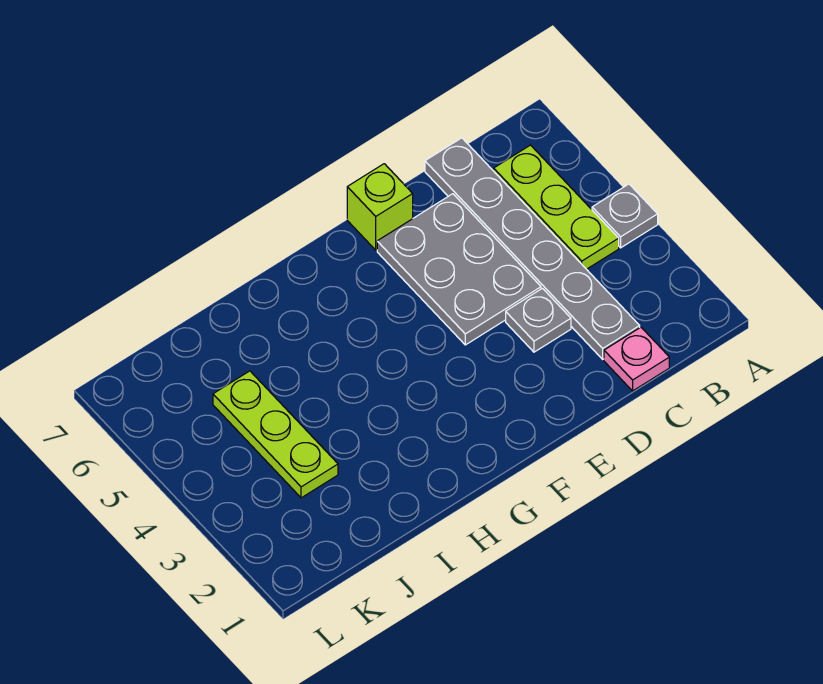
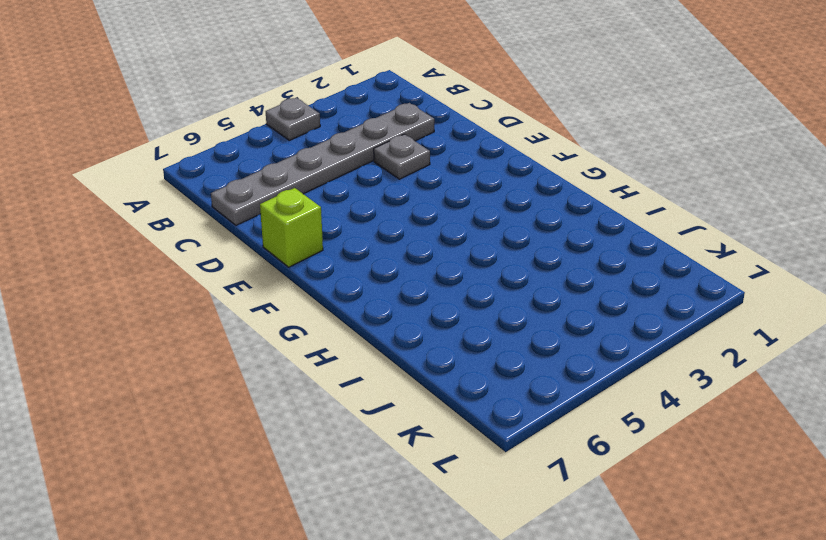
none -> lime 1x3 plate [494,145,619,269]
none -> pink 1x1 plate [604,327,669,391]

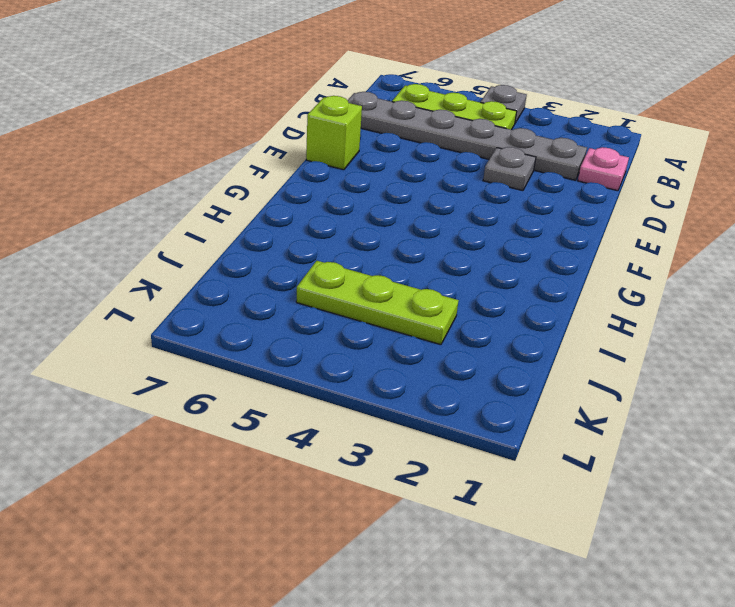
none -> grey 2x3 plate [377,194,541,345]

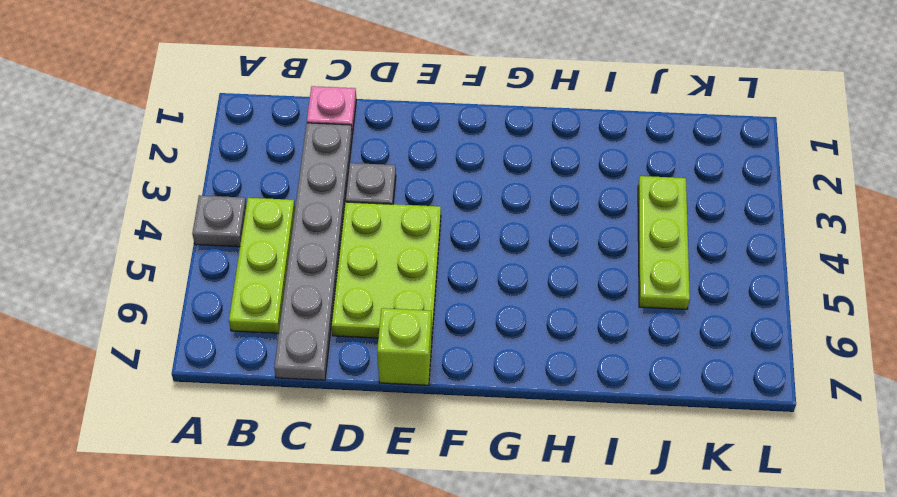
lime 2x3 plate [331,202,441,338] -> grey 2x3 plate [377,194,541,345]

